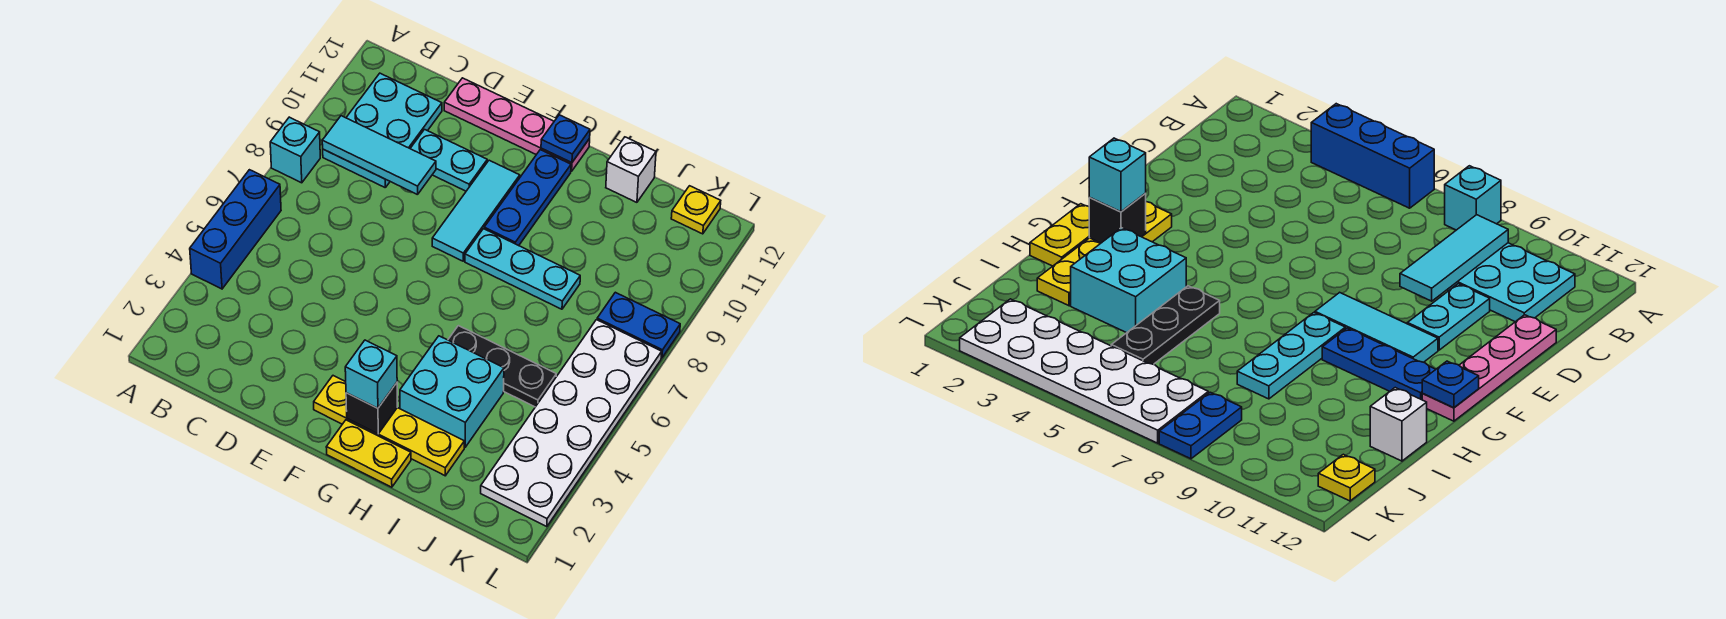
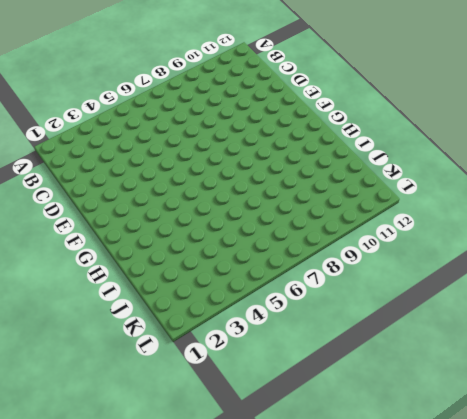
none -> blue 1x3 brick [190,170,281,289]
none -> cyan 1x1 brick [270,117,320,183]
none -> cyan 2x3 plate [323,73,442,187]

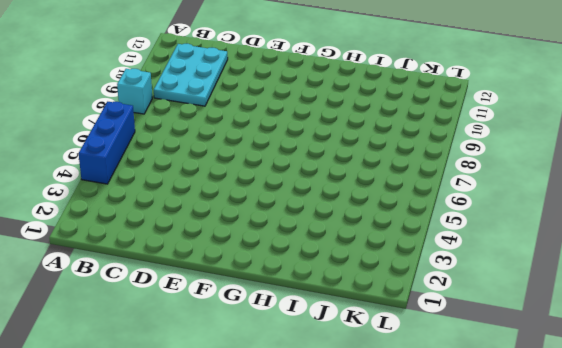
none -> cyan 1x2 plate [410,129,487,191]
none -> pink 1x4 plate [444,78,590,171]
none -> yellow 1x4 plate [314,376,464,476]

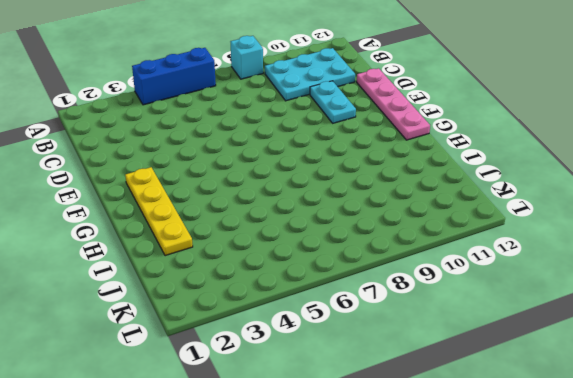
none -> cyan 1x3 tile [432,160,520,261]
none -> yellow 1x2 plate [326,420,411,487]
none -> cyan 1x3 plate [465,229,580,309]

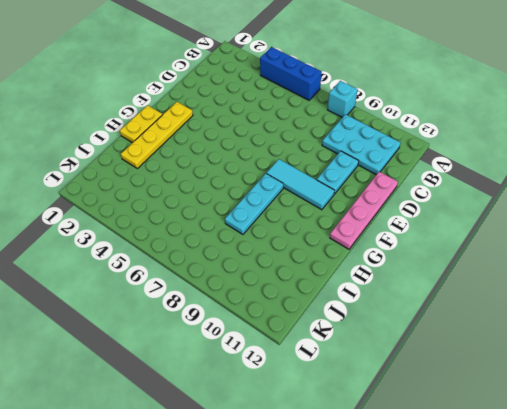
none -> blue 1x3 plate [484,150,571,246]
none -> cyan 2x2 brick [400,336,504,447]
none -> black 1x3 plate [448,326,556,407]

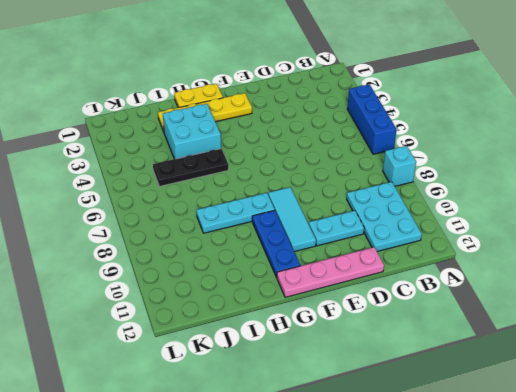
none -> white 1x1 brick [606,137,656,202]
none -> white 2x6 plate [481,320,662,527]
none -> blue 1x2 plate [597,292,680,358]

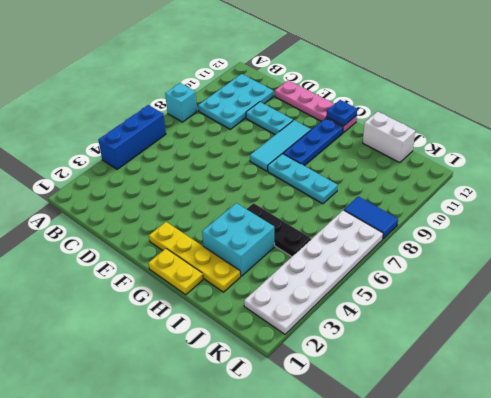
white 1x2 brick [363,111,415,163] -> white 1x1 brick [606,137,656,202]
blue 1x2 tile [344,196,398,239] -> blue 1x2 plate [597,292,680,358]
none -> yellow 1x1 plate [671,186,721,234]
none -> cyan 1x3 tile [322,116,436,195]
none -> black 1x1 brick [346,383,397,434]

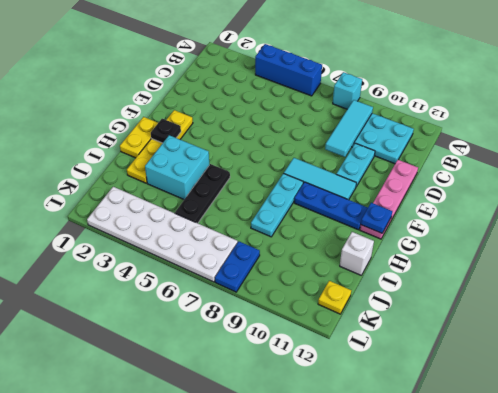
black 1x1 plate [151,119,181,143] -> black 1x1 brick [346,383,397,434]
none -> cyan 1x1 brick [345,340,397,408]

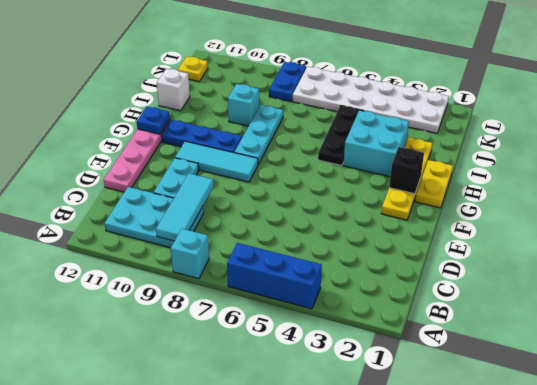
cyan 1x1 brick [228,84,259,126] -> cyan 1x1 brick moved to [345,340,397,408]

